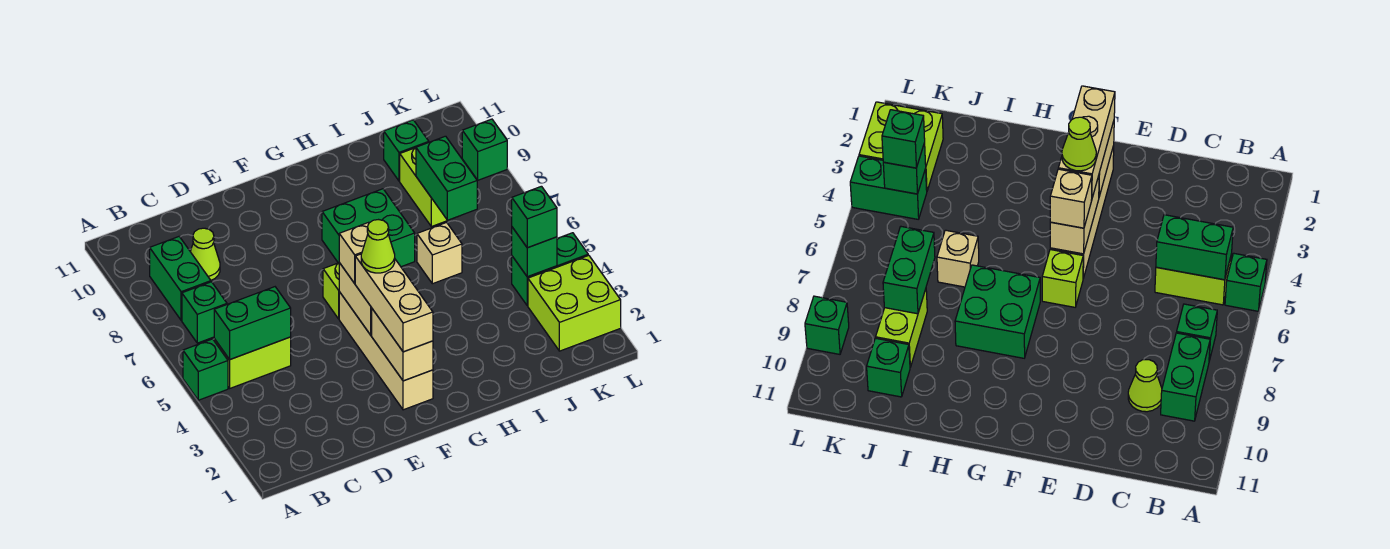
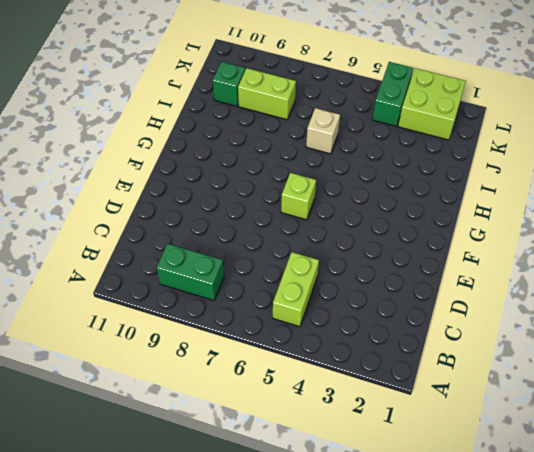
none -> green 1x1 brick [183,339,228,400]
none -> green 1x1 brick [182,282,227,343]
none -> lime 1x1 cone [190,228,220,280]

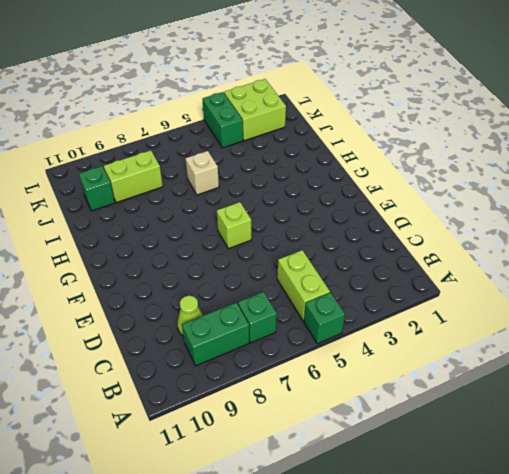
none -> tan 1x4 brick [339,292,433,410]
none -> green 2x2 brick [322,189,415,267]
none -> green 1x1 brick [462,119,507,180]

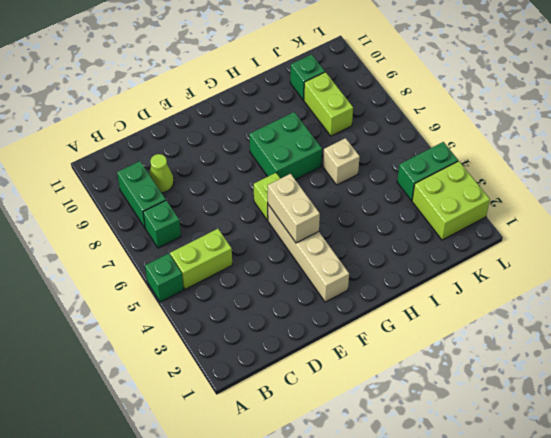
none -> green 1x1 brick [462,119,507,180]
none -> green 1x2 brick [214,287,291,359]
none -> tan 1x2 brick [372,309,433,381]

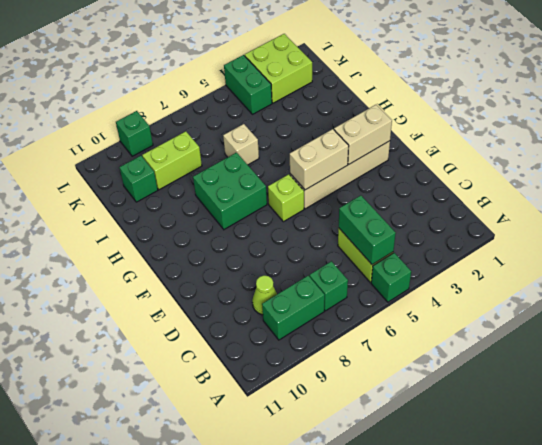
none -> green 1x2 brick [416,136,477,220]
none -> green 1x1 brick [512,227,557,277]
none -> tan 1x3 brick [355,254,433,352]

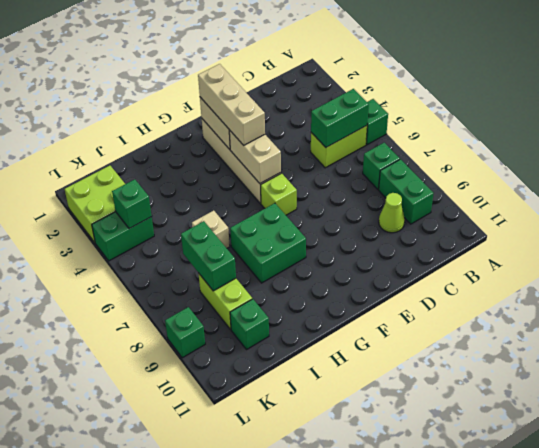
none -> tan 1x1 brick [339,222,369,283]
none -> green 1x1 brick [512,186,557,248]
none -> lime 1x1 cone [361,220,395,273]

